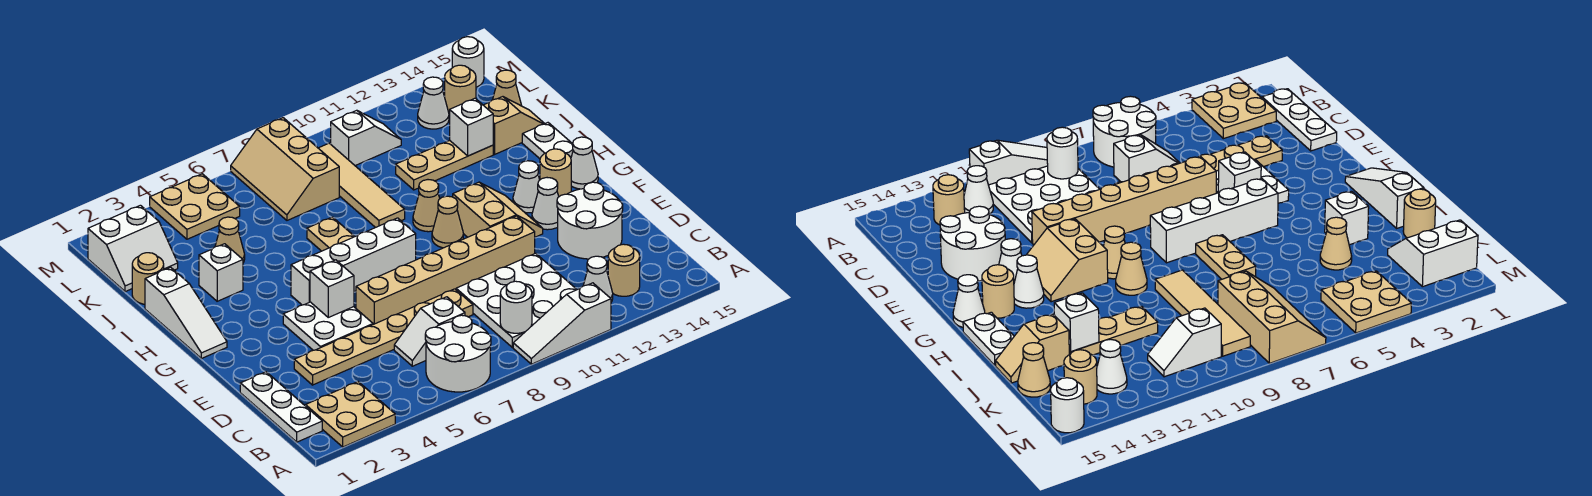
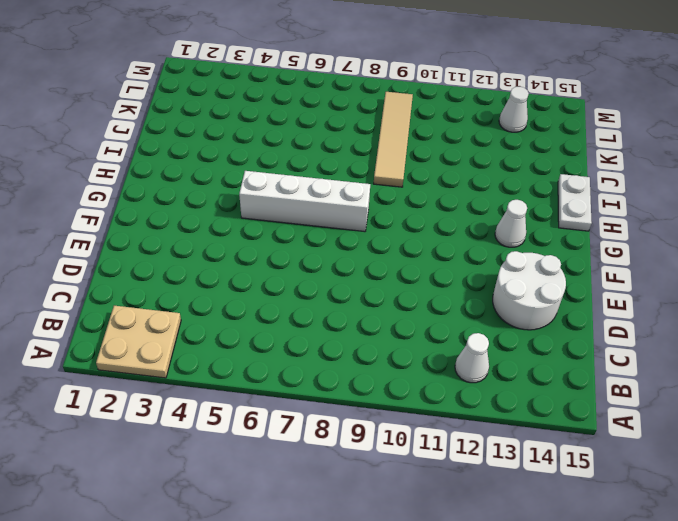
none -> white 2x2 round brick [425,315,491,392]
none -> white 1x3 slope [513,283,611,364]
none -> white 1x3 plate [240,372,322,442]
none -> white 3x3 plate [456,253,577,347]

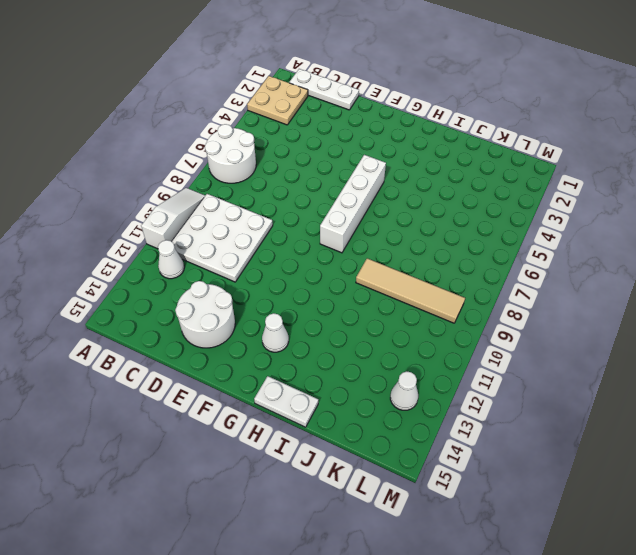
none -> tan 1x1 round brick [608,244,640,296]
none -> white 1x2 slope [394,297,465,366]
none -> tan 1x6 plate [294,289,473,385]
none -> white 2x2 plate [283,302,373,350]

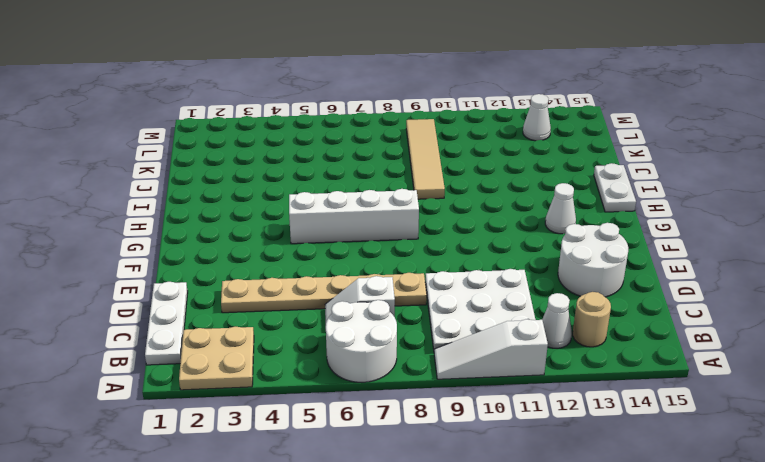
none -> white 2x2 plate [283,302,373,350]
none -> tan 1x6 brick [356,216,535,325]
none -> tan 2x2 slope [453,182,543,237]
none -> white 1x1 cone [532,178,559,230]

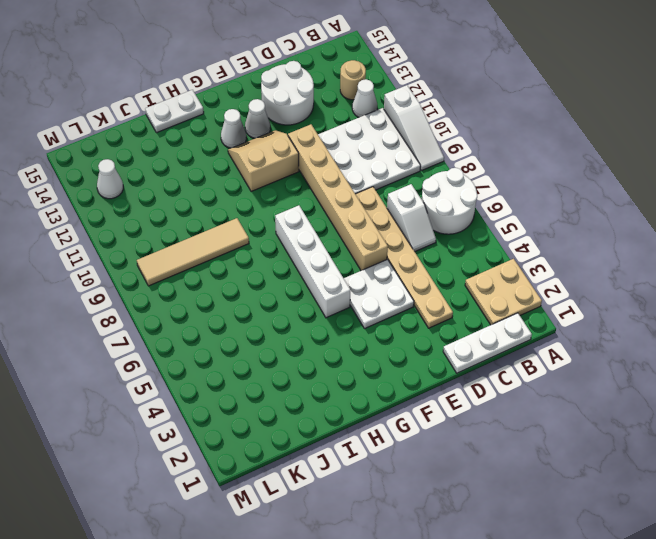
none -> white 1x3 slope [145,267,227,359]
none -> tan 1x1 cone [432,196,463,248]
none -> tan 1x1 round brick [540,149,571,196]
none -> white 1x1 cone [571,137,598,189]

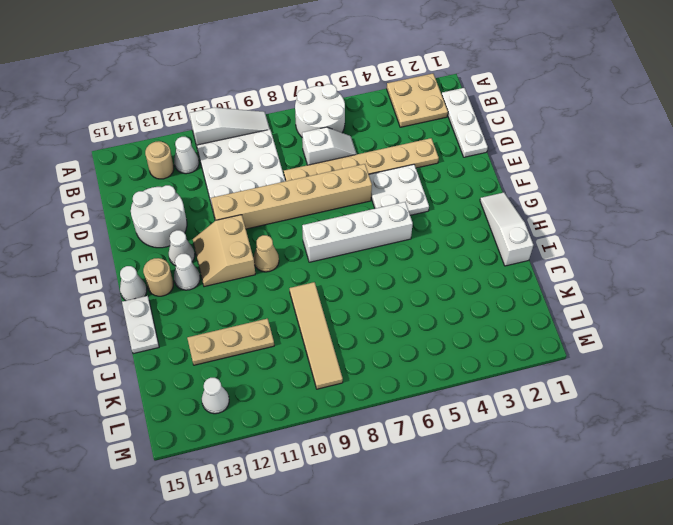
none -> tan 1x2 plate [307,217,355,251]
none -> tan 1x1 cone [413,180,440,232]
none -> white 1x1 brick [199,244,243,301]
none -> tan 1x1 round brick [132,253,164,304]

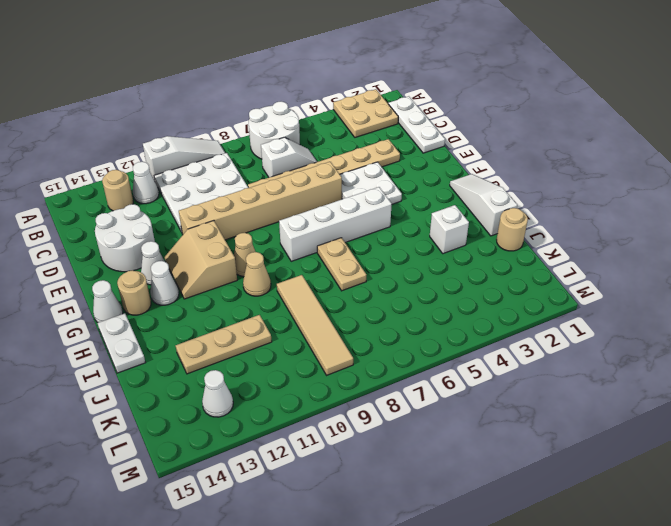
none -> tan 1x1 cone [215,217,245,263]
none -> tan 1x2 slope [484,97,545,154]
none -> white 2x2 slope [88,205,178,292]
none -> tan 2x3 slope [231,118,339,220]

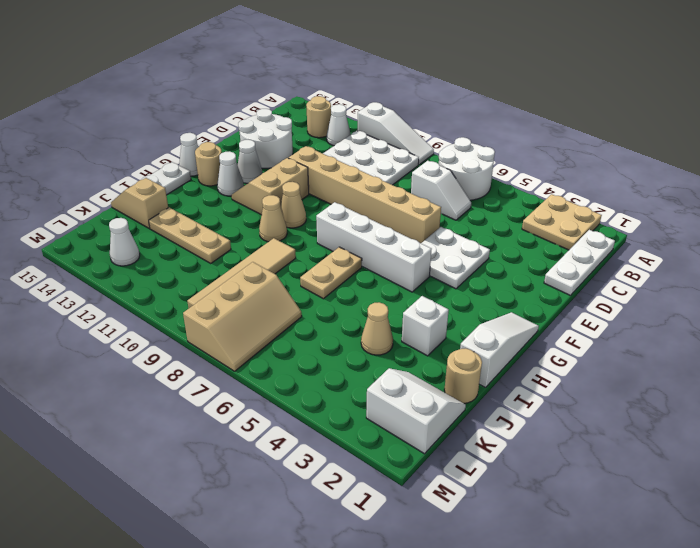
none -> tan 1x6 plate [294,289,473,385]
none -> tan 1x1 cone [493,70,522,106]
none -> tan 2x2 plate [150,174,240,239]
none -> white 1x2 slope [331,110,401,166]

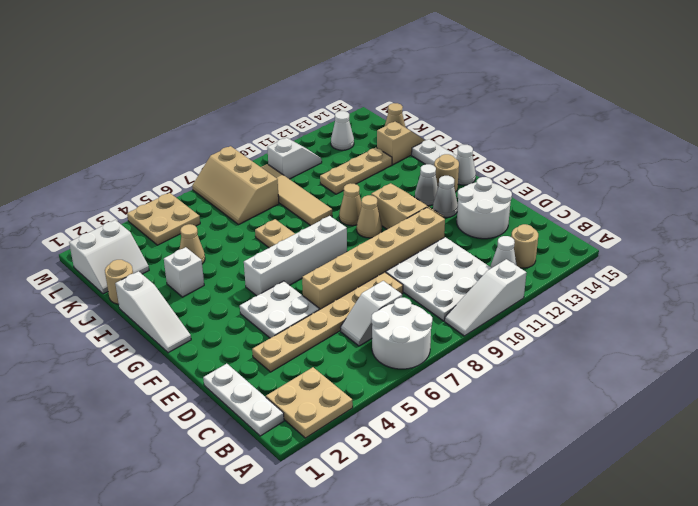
none -> tan 1x1 round brick [444,65,476,115]
none -> white 1x1 round brick [452,37,484,87]
none -> white 1x1 round brick [500,281,532,333]
none -> white 1x1 brick [310,260,354,317]

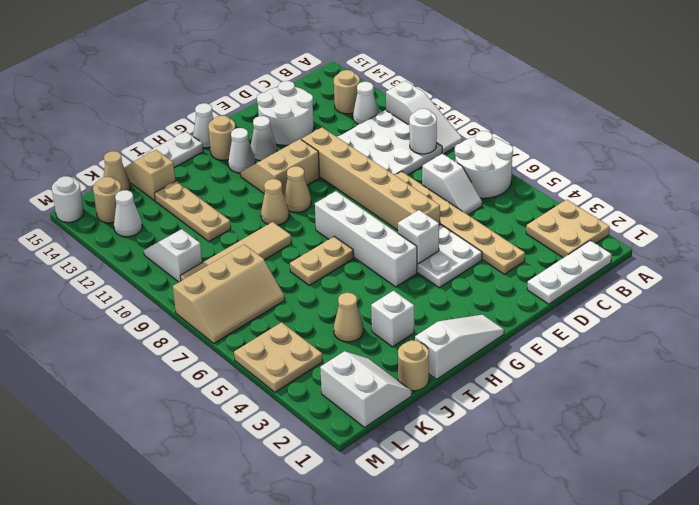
none -> white 1x1 brick [450,98,493,156]

